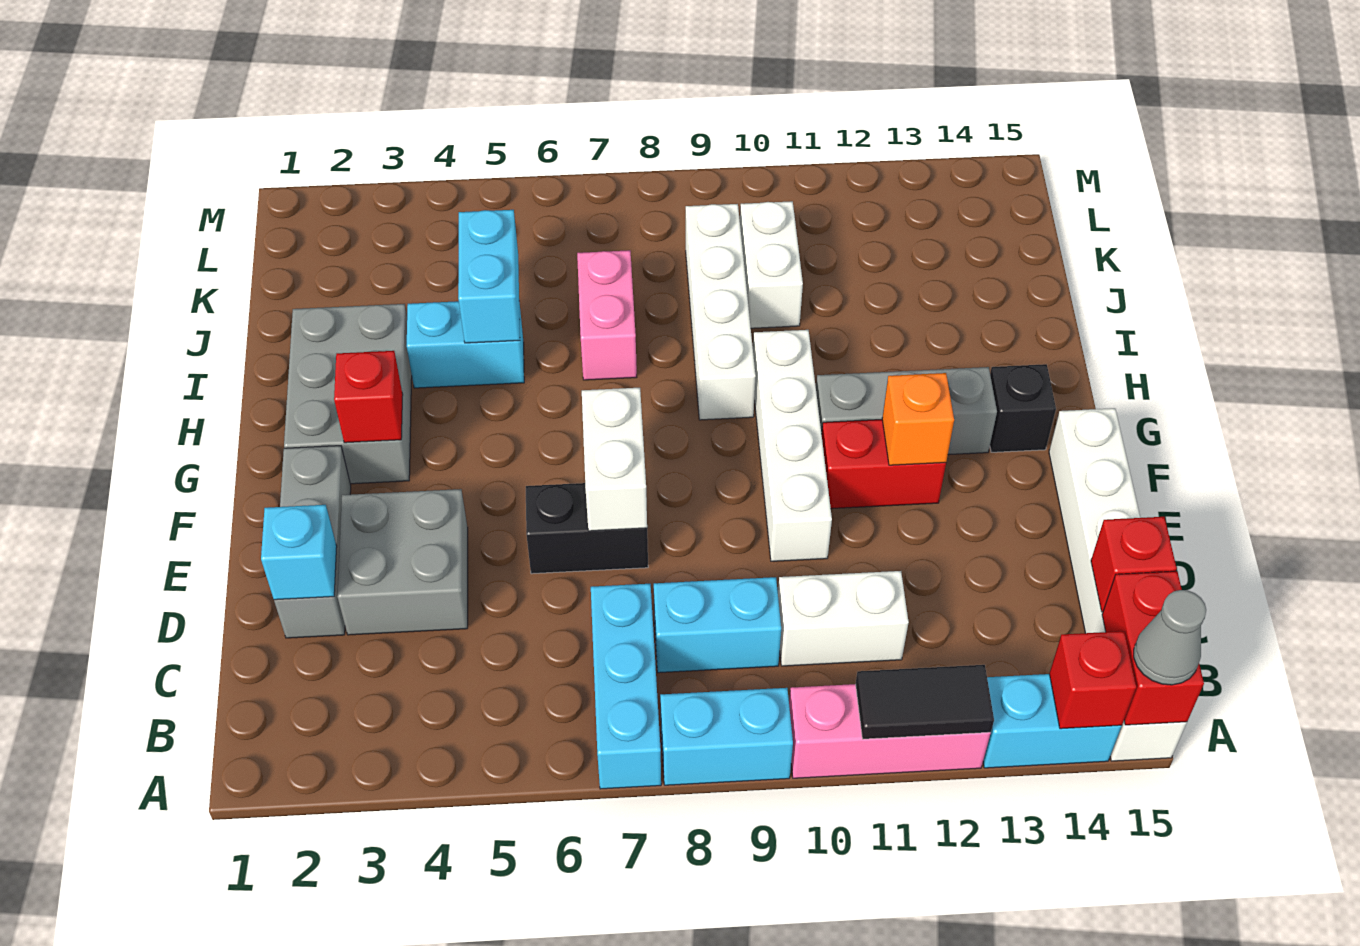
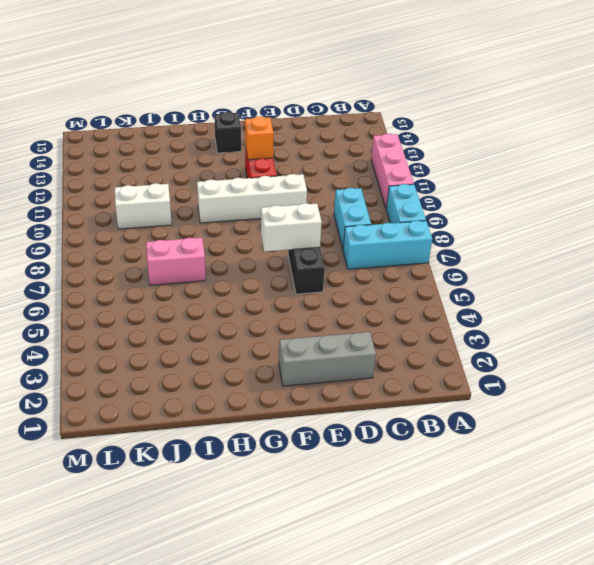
none -> cyan 1x2 brick [983,674,1122,768]
none -> white 1x6 brick [1049,408,1187,761]
none -> white 1x2 brick [778,571,909,666]

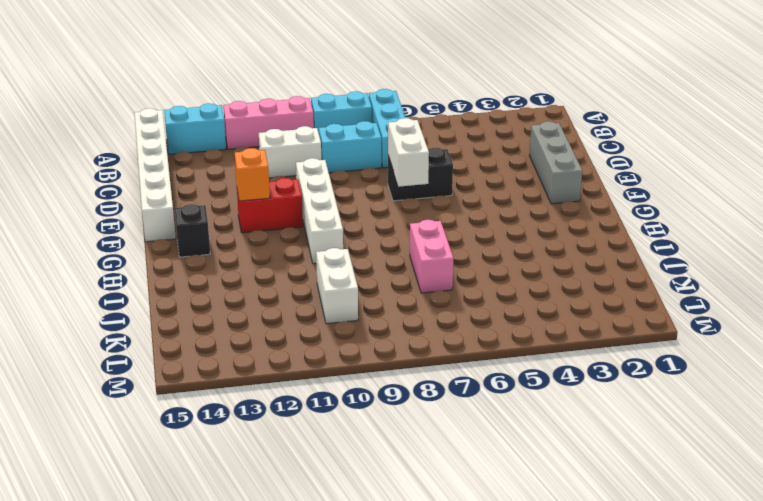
none -> grey 2x2 brick [337,489,468,635]
none -> grey 2x3 brick [284,304,412,484]
none -> grey 1x3 brick [816,367,997,455]

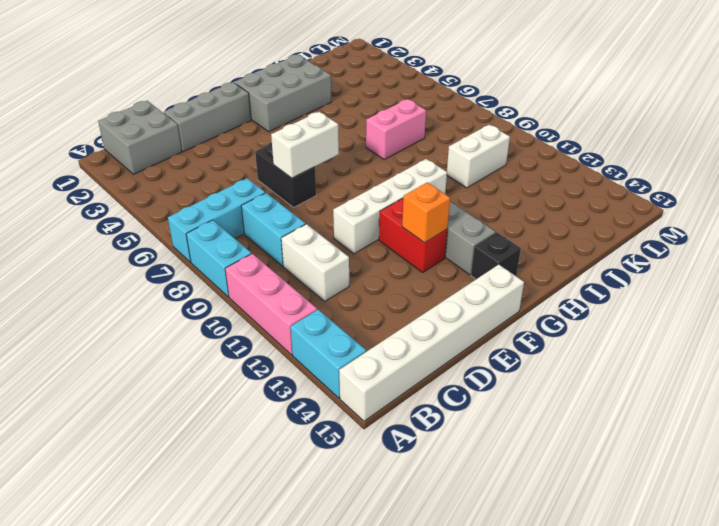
grey 2x2 brick [98,101,182,174] -> grey 2x2 brick moved to [337,489,468,635]
none -> white 1x4 brick [686,204,756,420]
none -> cyan 1x2 brick [407,301,524,388]
none -> black 1x2 tile [856,665,994,739]

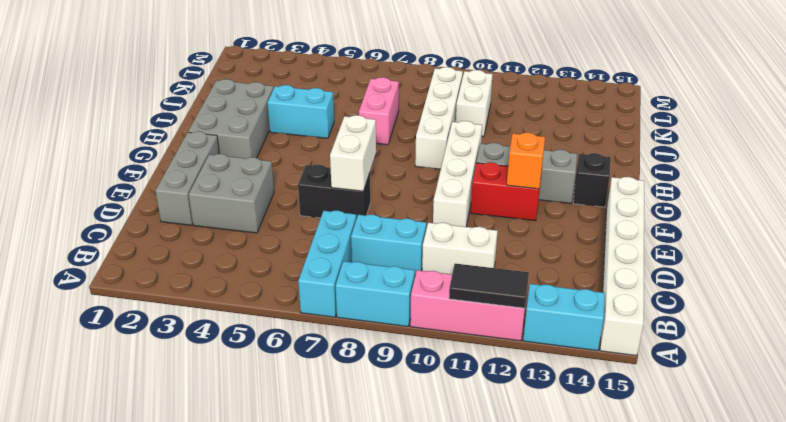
none -> red 1x1 brick [1049,631,1136,729]
none -> red 1x2 brick [1102,571,1204,725]
none -> red 1x1 brick [1091,517,1177,612]

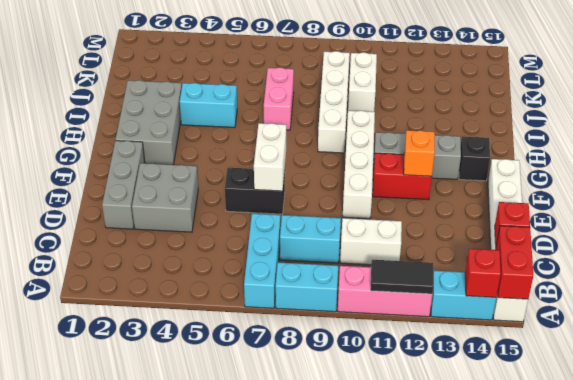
none -> cyan 1x1 brick [261,505,337,600]
none -> red 1x1 brick [334,351,403,443]
none -> cyan 1x2 brick [458,210,520,343]

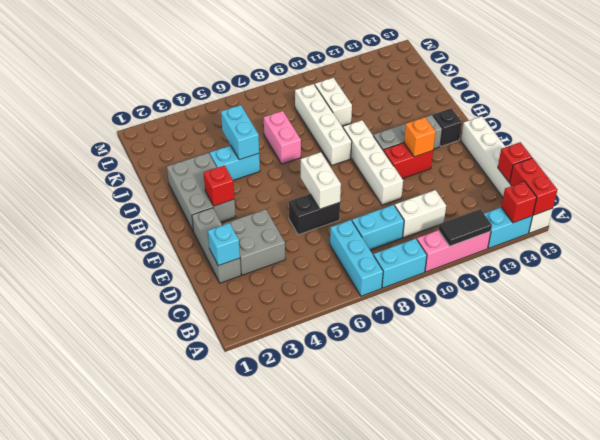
none -> grey 1x1 cone [1134,590,1206,685]

